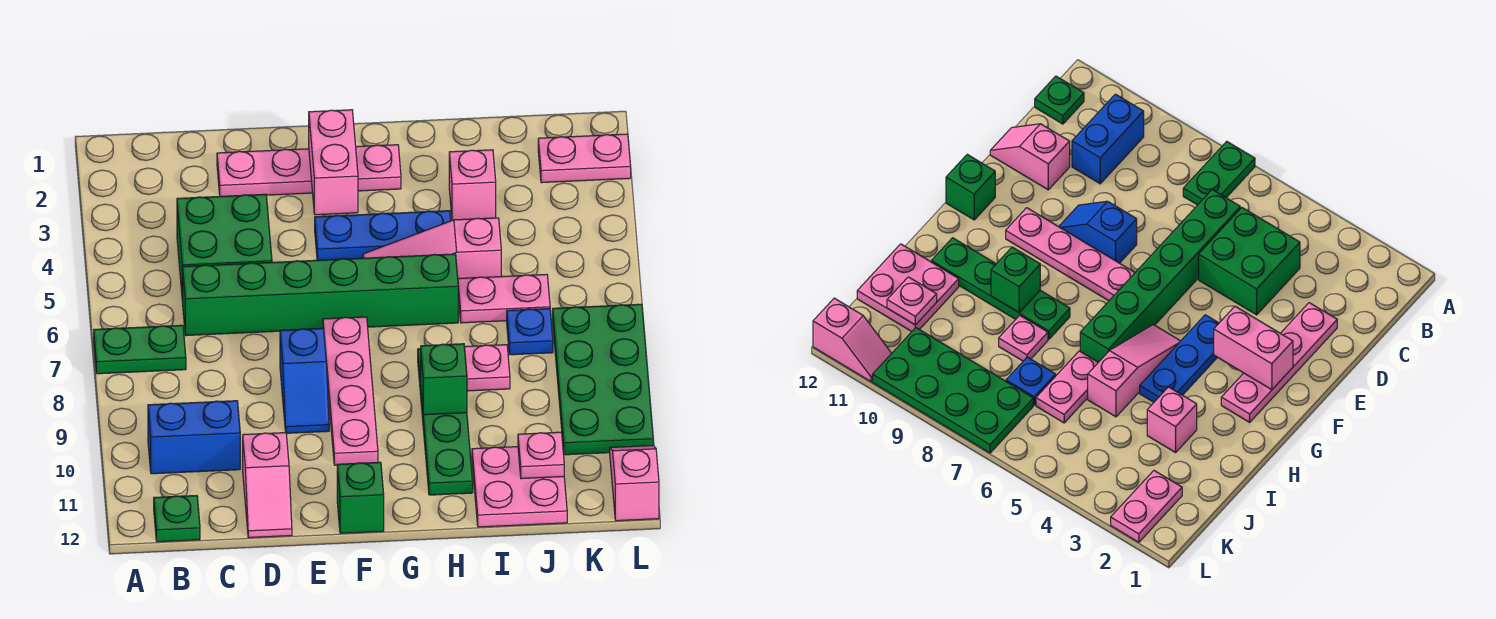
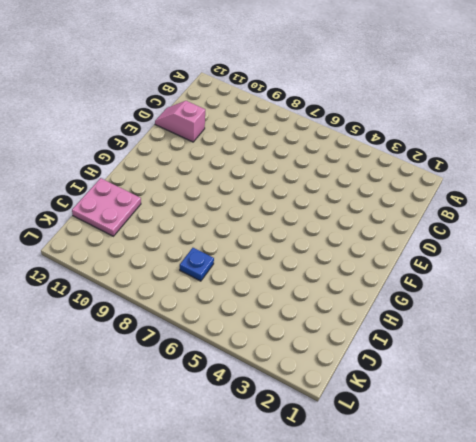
none -> green 1x2 plate [94,325,186,374]
none -> blue 1x2 brick [148,401,240,474]
none -> green 1x1 plate [154,496,200,542]

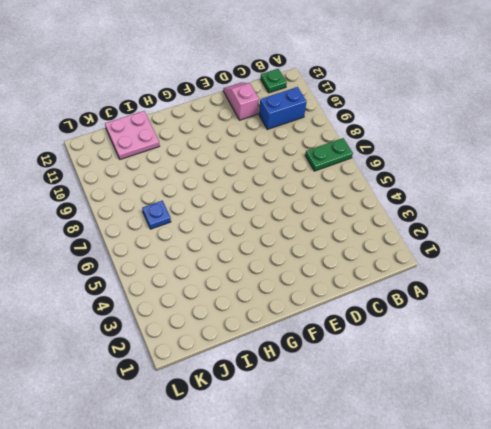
none -> green 2x2 brick [177,194,272,301]
none -> green 1x6 brick [183,254,458,336]
none -> pink 1x4 plate [217,145,401,196]

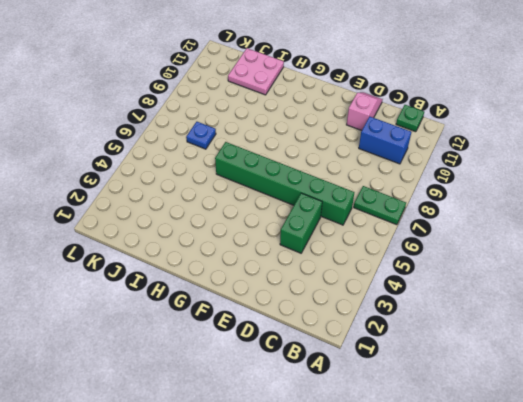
green 1x2 brick [280,193,322,253] -> green 2x2 brick [177,194,272,301]
none -> pink 1x4 plate [217,145,401,196]
none -> blue 1x2 slope [280,328,329,433]
none -> blue 1x3 plate [315,211,451,260]

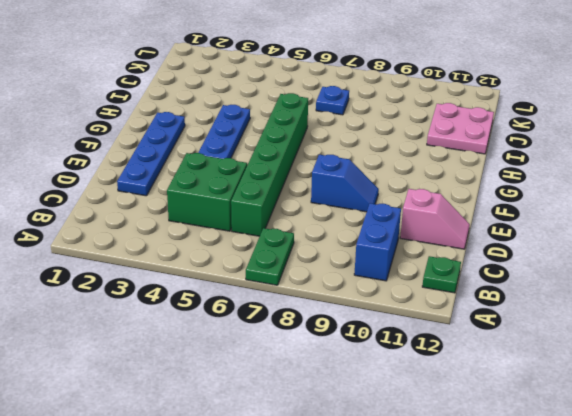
blue 1x4 plate [117,112,185,196] -> pink 1x4 plate [217,145,401,196]
none -> pink 1x4 plate [323,317,378,465]
none -> green 1x1 brick [337,462,384,533]
none -> pink 1x3 slope [363,218,501,279]

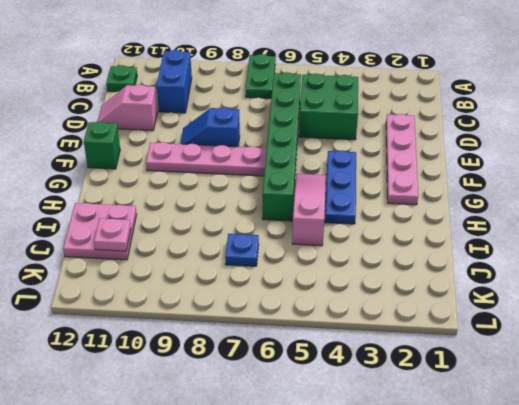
none -> green 1x4 plate [418,349,473,495]
none -> pink 1x1 brick [449,150,496,220]
none -> pink 1x2 plate [458,274,550,323]

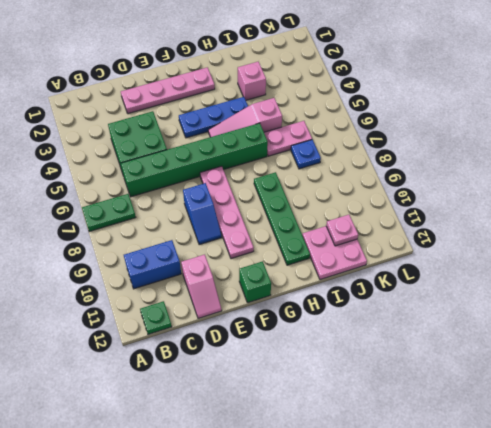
none -> pink 1x1 plate [465,345,510,391]
none -> pink 1x2 plate [538,134,631,183]
none -> green 2x4 plate [553,304,653,455]

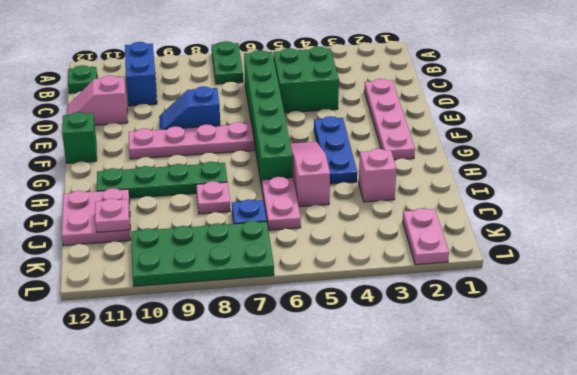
none -> pink 1x2 slope [610,446,659,521]
none -> pink 1x2 brick [309,110,358,215]
none -> green 1x1 brick [421,344,467,415]

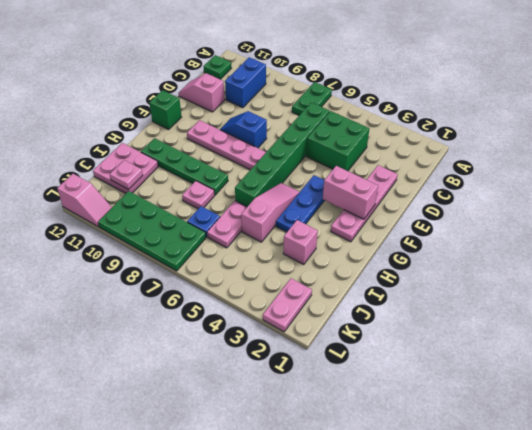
none -> green 1x1 brick [421,344,467,415]

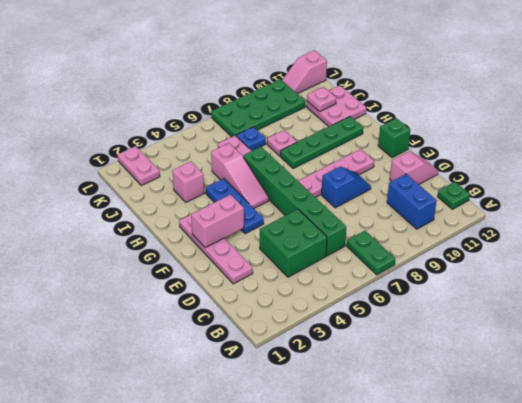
none -> green 1x1 brick [421,344,467,415]

